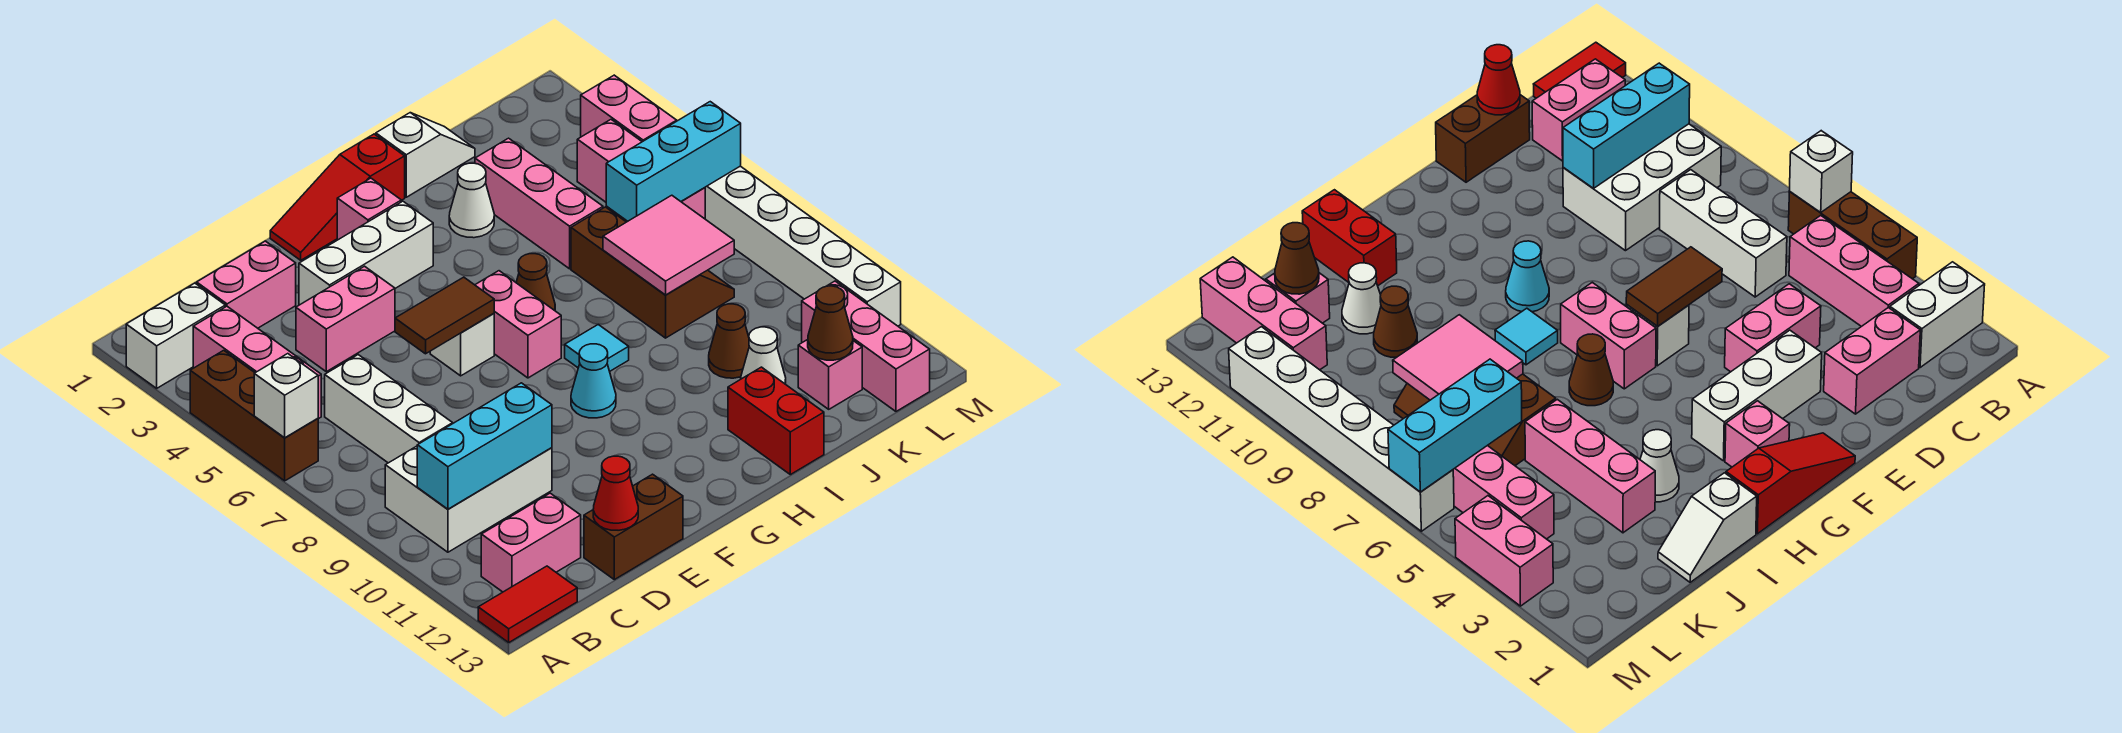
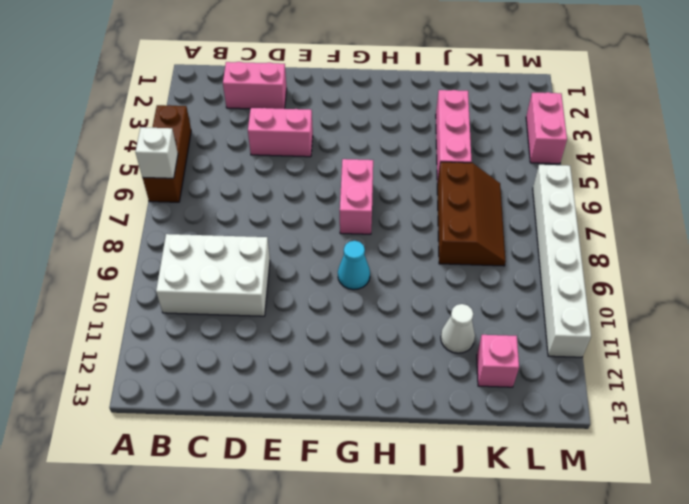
none -> white 1x2 brick [126,283,225,388]
none -> red 1x2 tile [478,566,577,642]
none -> pink 1x3 brick [193,306,321,419]
none -> pink 1x2 brick [481,493,581,592]

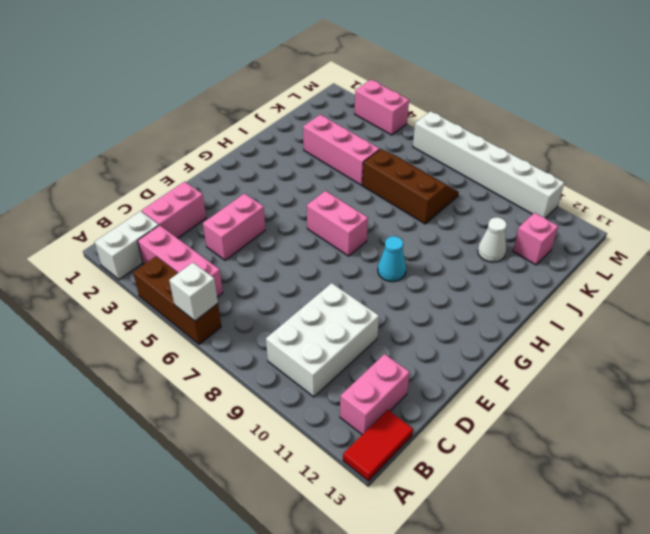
none -> white 1x3 brick [325,355,453,463]
none -> brown 1x2 brick [584,474,683,580]
none -> white 1x3 brick [299,201,433,305]
none -> red 1x3 slope [270,134,405,260]

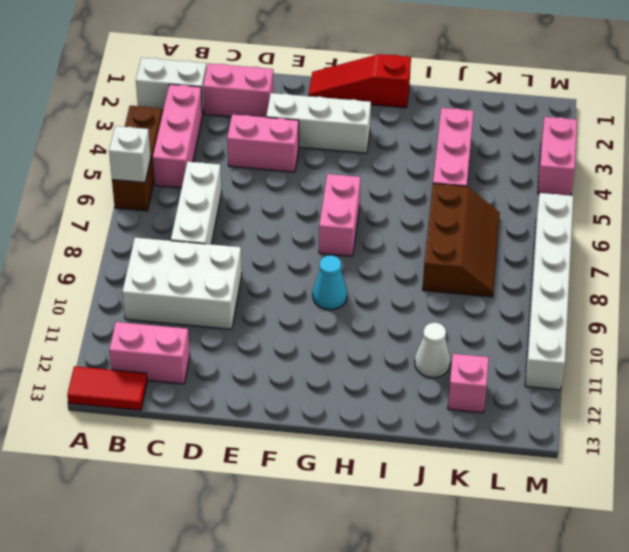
none -> brown 1x2 brick [584,474,683,580]
none -> white 1x1 brick [430,313,494,376]
none -> pink 1x1 brick [337,178,401,240]
none -> brown 1x1 cone [516,254,555,311]

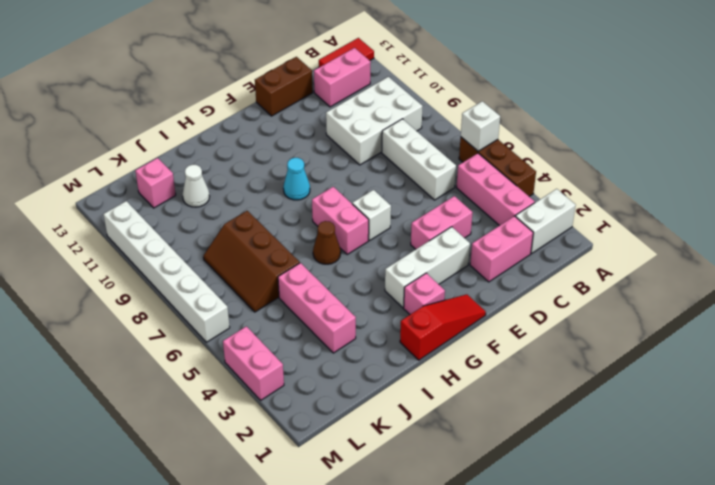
none -> cyan 1x1 tile [565,324,629,371]
none -> white 1x2 slope [376,113,475,197]
none -> white 1x1 cone [449,163,494,238]
none -> red 1x2 brick [728,367,824,475]

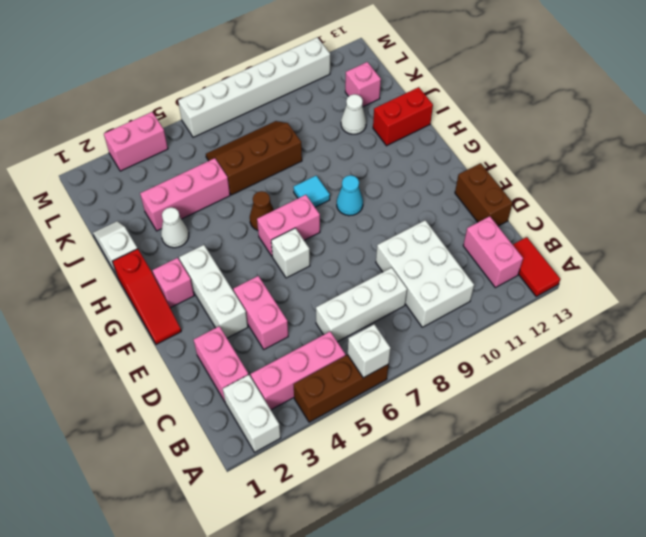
none -> brown 1x1 cone [709,304,749,378]
none -> pink 1x3 brick [577,120,705,219]
none -> pink 1x3 brick [802,281,930,411]
none -> cyan 1x3 brick [417,383,552,509]

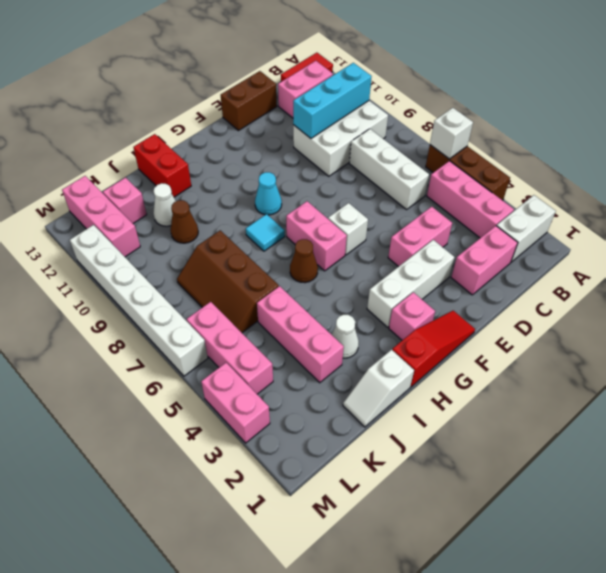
none -> red 1x1 cone [593,456,638,530]
none -> brown 1x2 tile [395,277,494,354]
none -> pink 2x2 tile [603,195,734,295]
none -> cyan 1x3 brick [606,102,741,221]

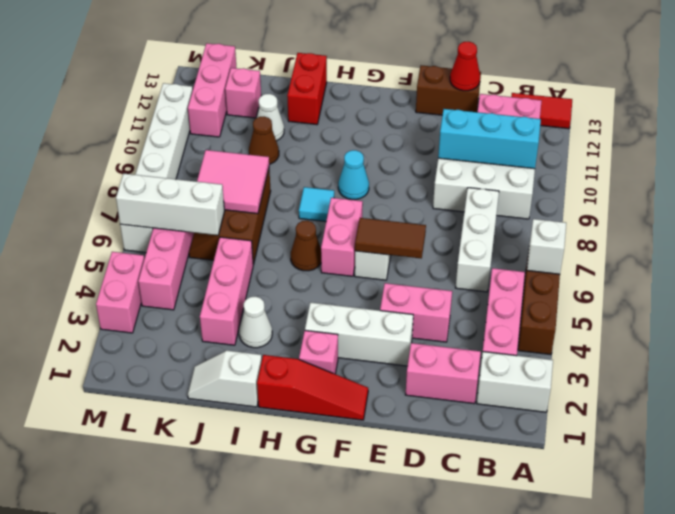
white 1x3 brick [116,174,224,235] -> cyan 1x3 brick [606,102,741,221]
none -> brown 1x1 cone [808,286,853,360]

